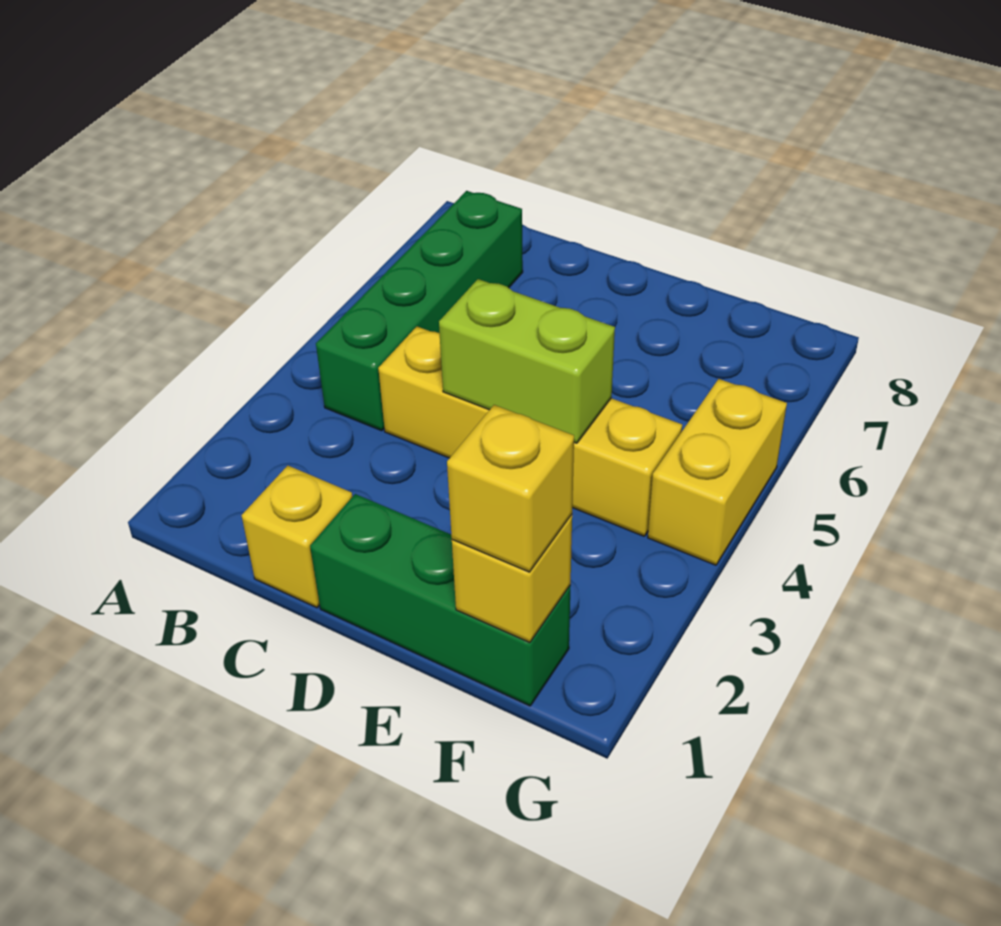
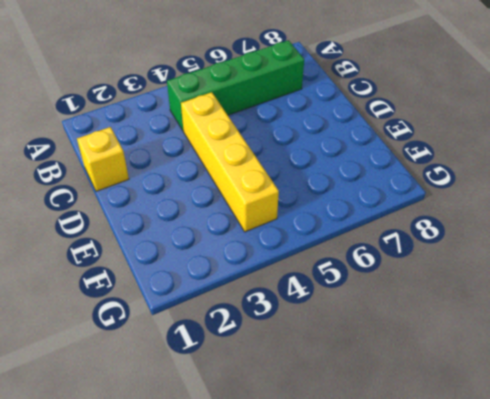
none -> green 1x3 brick [310,494,571,706]
none -> yellow 1x2 brick [648,379,787,565]

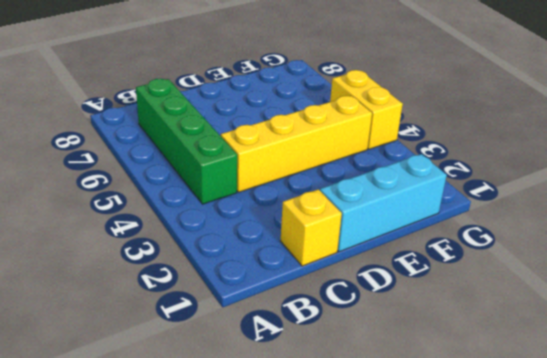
cyan 1x3 brick [320,154,447,252] -> green 1x3 brick [310,494,571,706]
none -> lime 1x2 brick [439,279,615,443]
none -> yellow 1x1 brick [452,515,572,643]

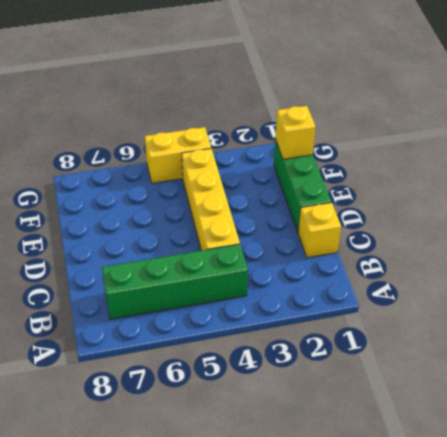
none -> lime 1x2 brick [439,279,615,443]
none -> yellow 1x1 brick [447,405,574,572]

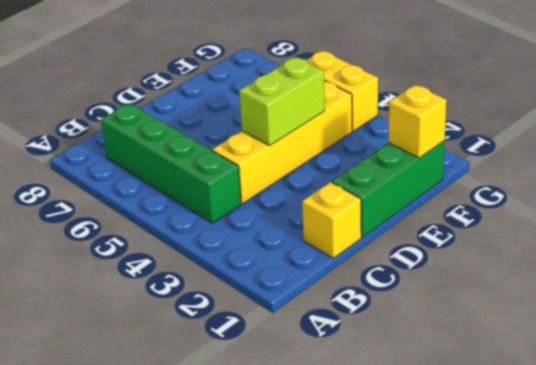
none -> yellow 1x1 brick [447,405,574,572]

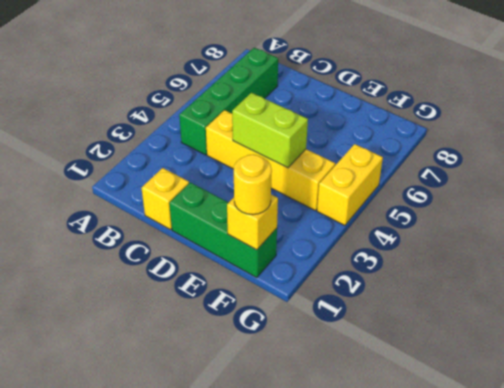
yellow 1x1 round brick [234,154,272,215] -> yellow 1x1 brick [447,405,574,572]

